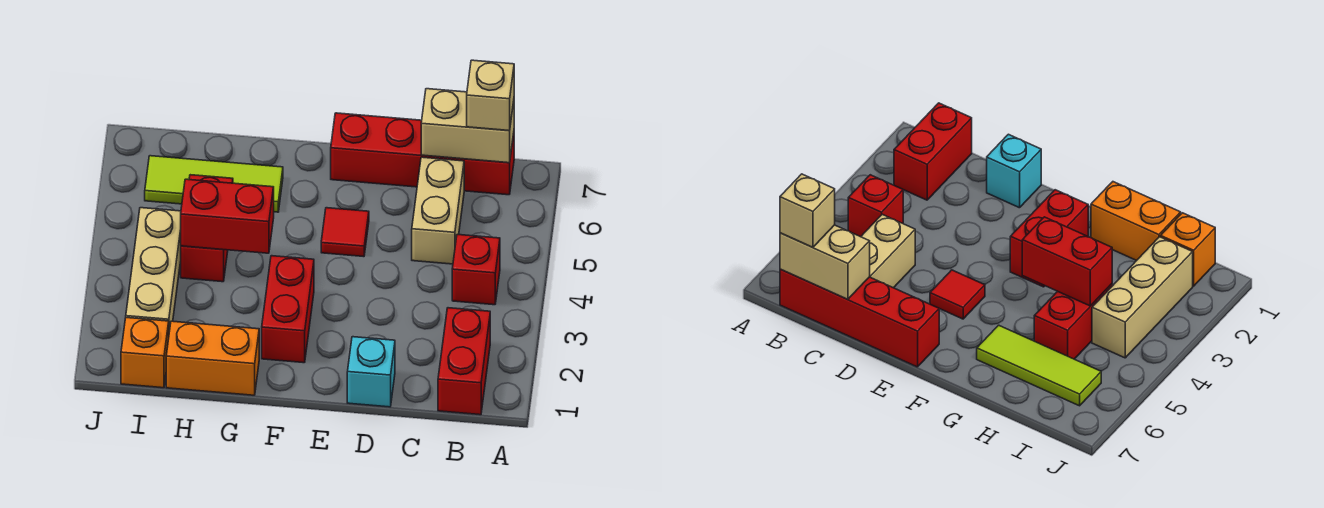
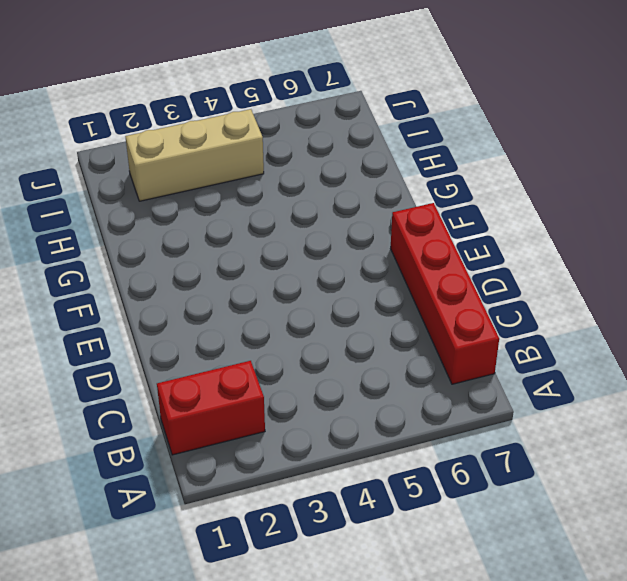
none -> red 1x1 brick [452,234,500,305]
none -> tan 1x2 brick [412,157,464,264]
none -> cyan 1x1 brick [347,337,395,407]

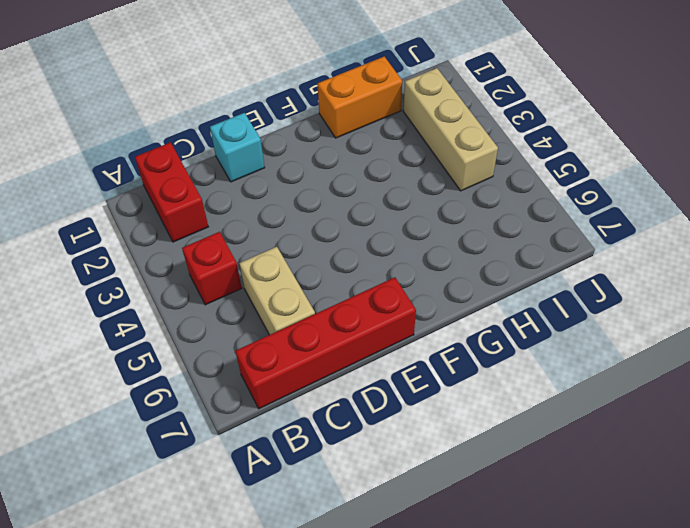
none -> red 1x1 tile [321,208,369,257]
none -> red 1x2 brick [262,256,314,363]
none -> lime 1x3 tile [145,156,283,212]

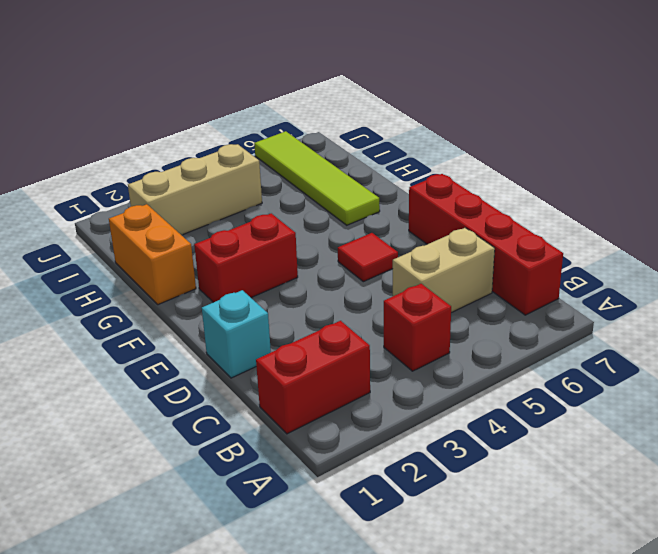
lime 1x4 tile [254,131,380,225] -> lime 1x3 tile [145,156,283,212]
none -> red 1x2 brick [181,175,233,282]
none -> orange 1x1 brick [121,318,169,388]
none -> tan 1x2 brick [421,89,514,163]

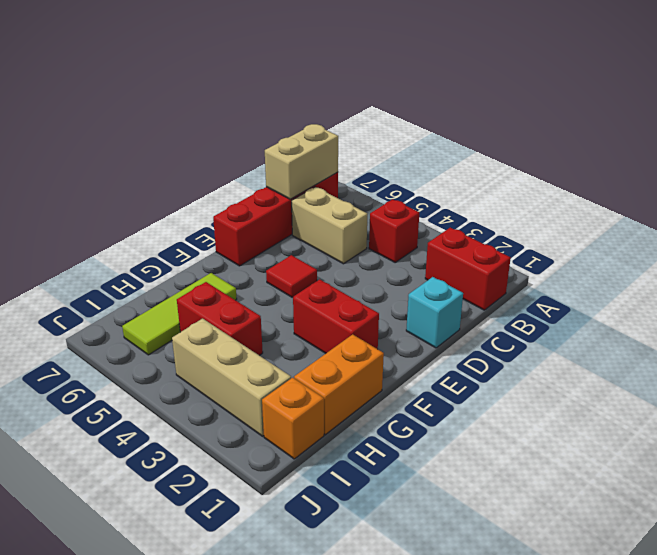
none -> red 1x2 brick [181,179,274,253]
none -> tan 1x1 brick [467,60,514,131]

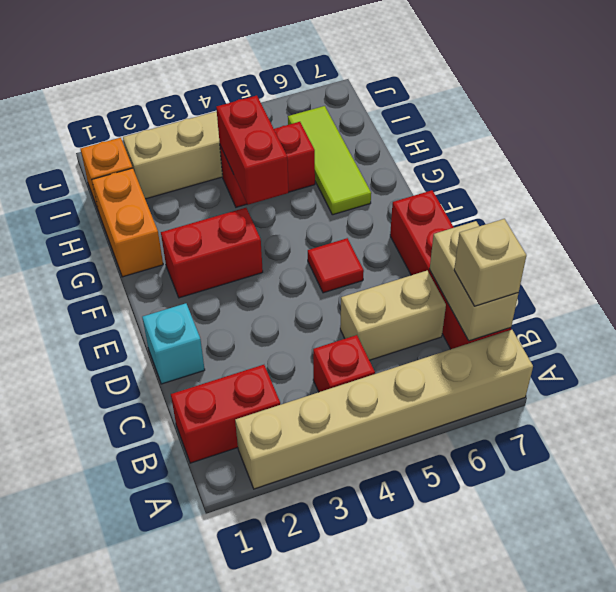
tan 1x6 brick [235,330,533,489] -> none

